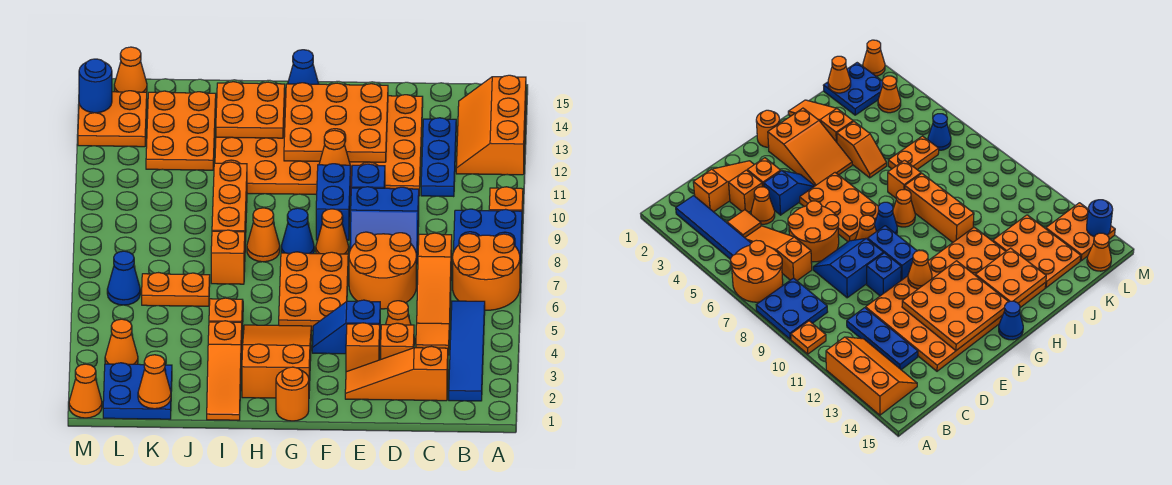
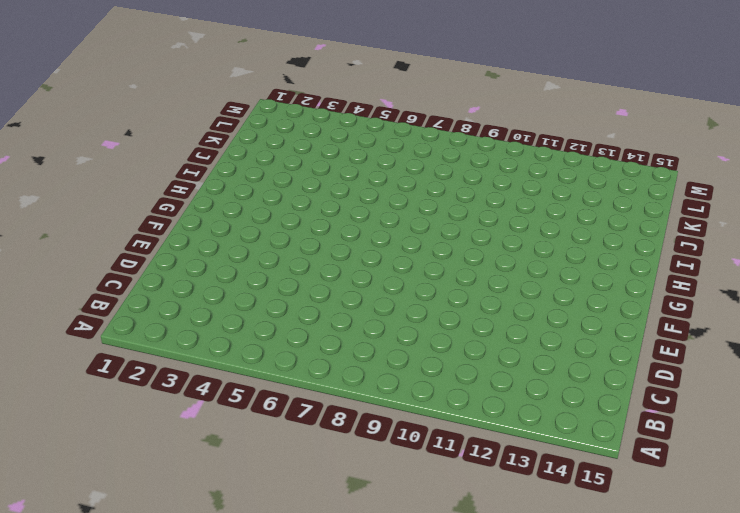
none -> orange 2x2 round brick [453,234,520,310]
none -> blue 2x2 plate [453,209,522,265]
none -> orange 1x1 plate [489,187,523,211]
none -> orange 2x3 slope [456,75,526,175]

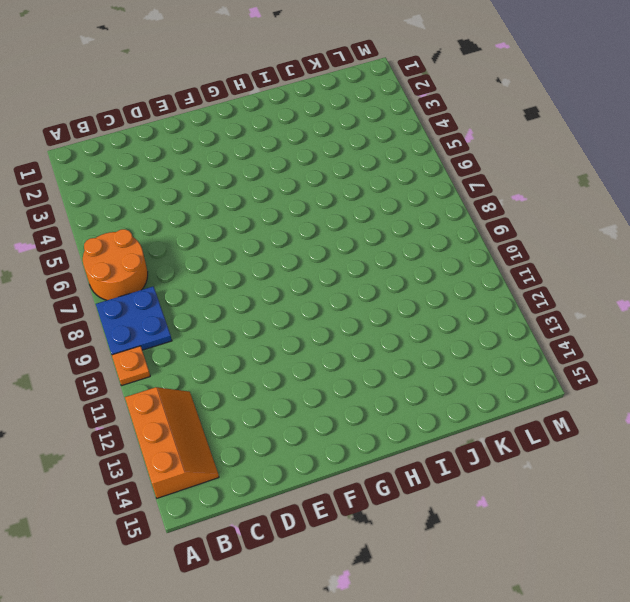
none -> blue 1x4 tile [449,301,485,401]
none -> orange 1x3 slope [345,346,448,401]
none -> orange 1x1 tile [416,323,449,355]
none -> orange 1x3 slope [417,233,452,330]

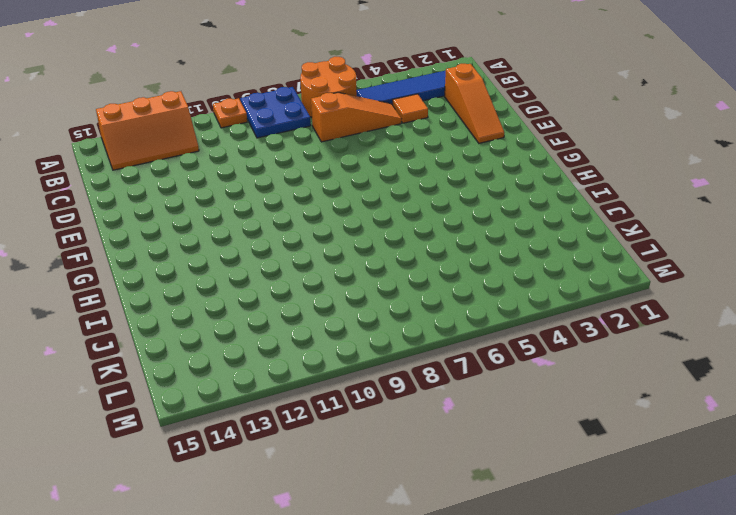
none -> blue 1x3 plate [421,118,456,197]
none -> orange 1x1 brick [381,323,414,359]
none -> orange 1x1 cone [386,301,415,344]
none -> orange 2x2 round brick [349,232,416,309]

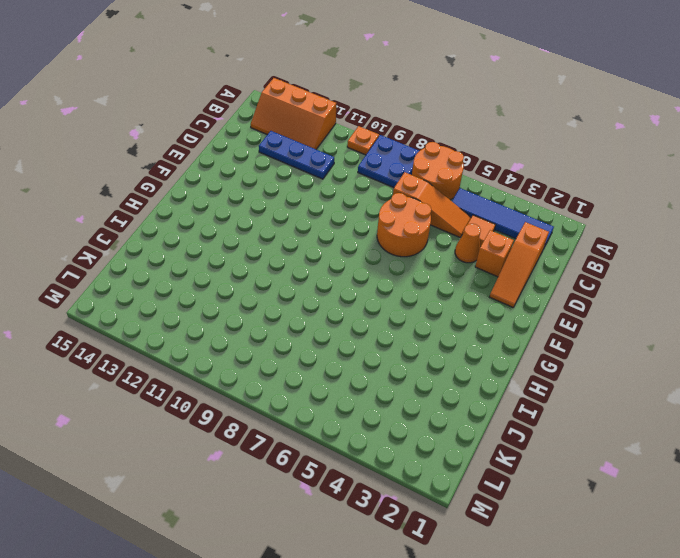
none -> blue 2x2 slope [350,187,419,264]
none -> orange 4x6 plate [215,94,423,196]
none -> orange 1x1 brick [346,323,380,372]
none -> blue 1x2 slope [312,300,380,354]

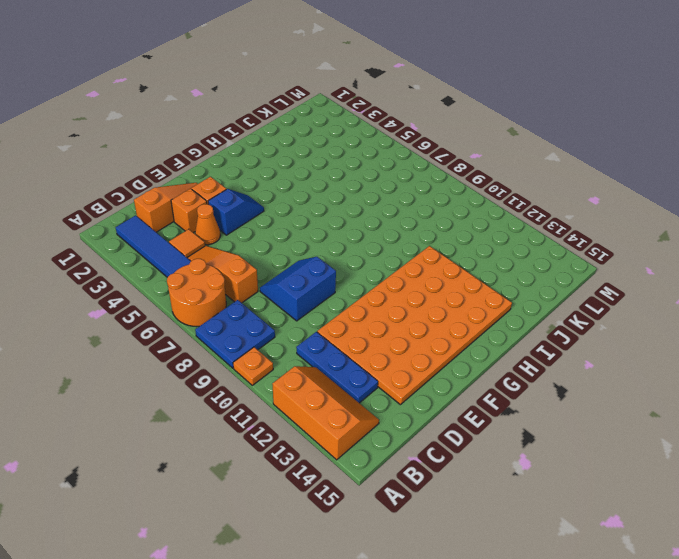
none -> orange 2x2 round brick [349,232,416,309]
none -> blue 1x1 brick [351,164,385,188]
none -> orange 2x3 plate [279,252,348,331]
none -> orange 1x1 cone [316,209,349,254]

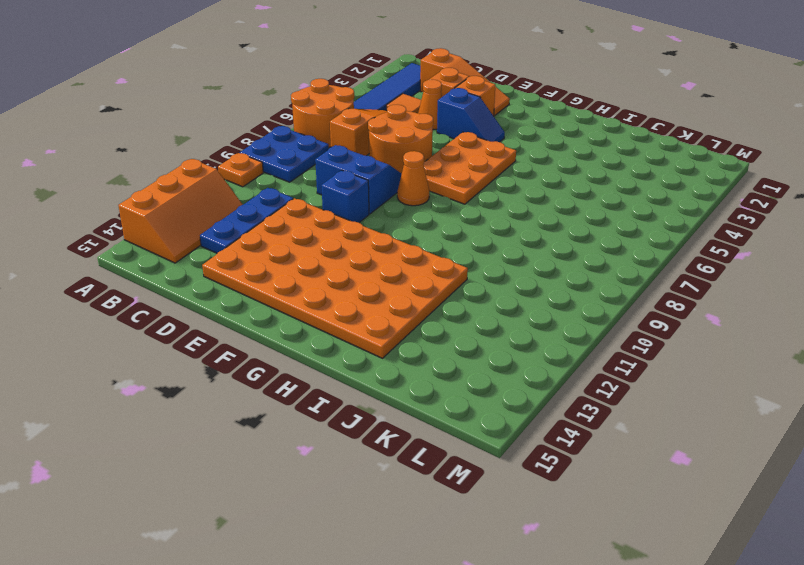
none -> blue 1x2 brick [316,164,351,240]
none -> orange 1x1 round brick [276,367,309,421]
none -> orange 2x3 slope [242,325,311,398]
none -> blue 1x1 cone [281,208,314,254]

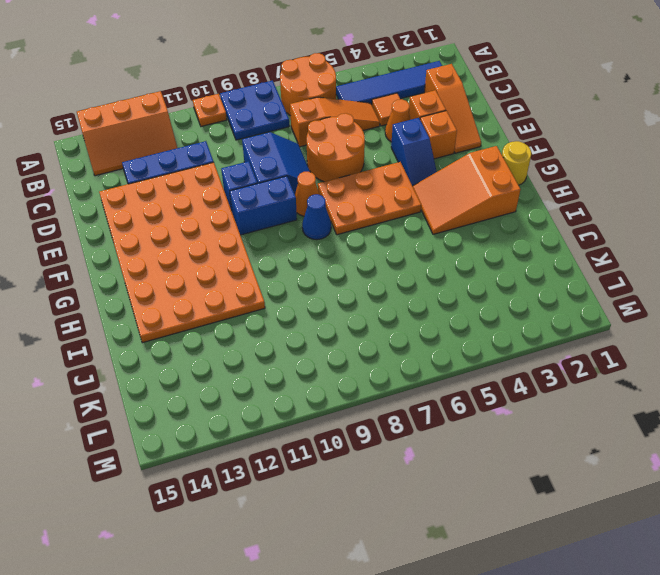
yellow 1x1 round brick [502,141,531,185] -> orange 1x1 round brick [276,367,309,421]
none -> blue 1x1 cone [288,50,319,84]
none -> orange 1x1 cone [247,208,280,262]
none -> orange 1x3 slope [207,321,242,420]
none -> orange 1x2 slope [209,298,243,332]

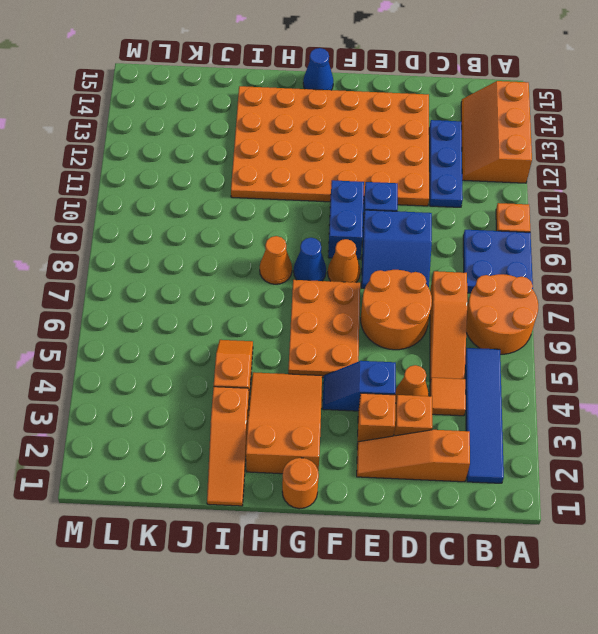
none -> orange 1x1 brick [211,230,245,284]
none -> orange 1x3 brick [212,162,247,242]
none -> orange 1x2 plate [142,273,210,306]
none -> orange 2x3 plate [146,91,216,170]

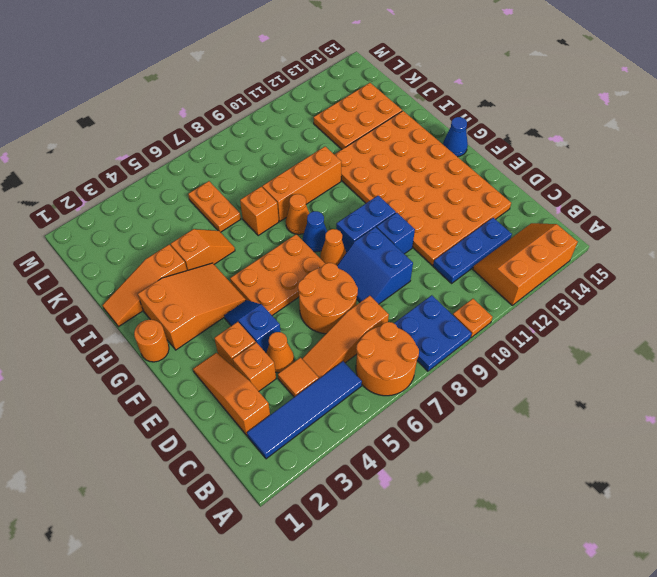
none -> blue 2x2 plate [103,363,172,419]
none -> orange 1x1 cone [105,319,138,364]
none -> blue 1x1 cone [107,251,140,305]
none -> orange 2x2 plate [78,91,147,147]

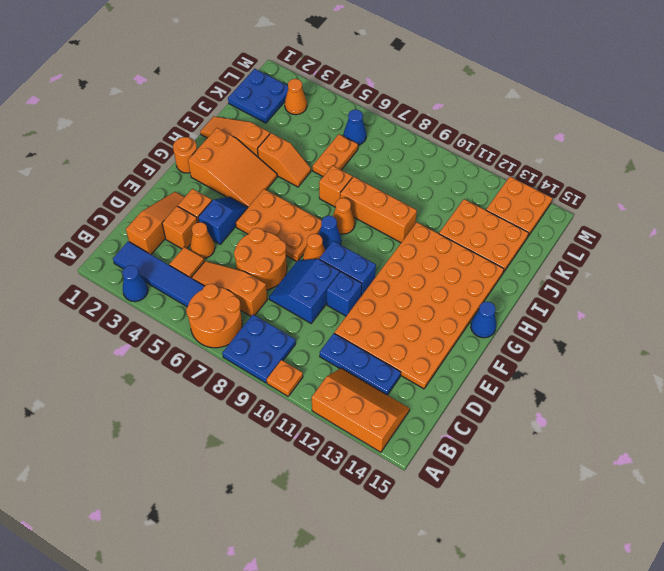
blue 1x1 cone [122,265,148,302] -> none
none -> orange 1x1 cone [114,47,147,92]
none -> orange 1x1 cone [69,364,102,418]
none -> orange 3x3 plate [284,83,388,162]
none -> orange 1x1 cone [319,130,350,165]

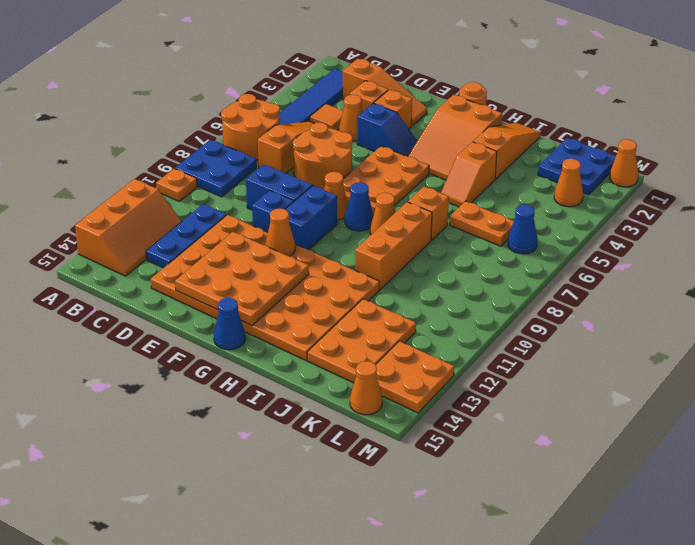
none -> orange 2x2 plate [216,82,285,138]
none -> orange 1x1 cone [138,355,171,409]
none -> blue 1x1 round brick [79,59,112,113]

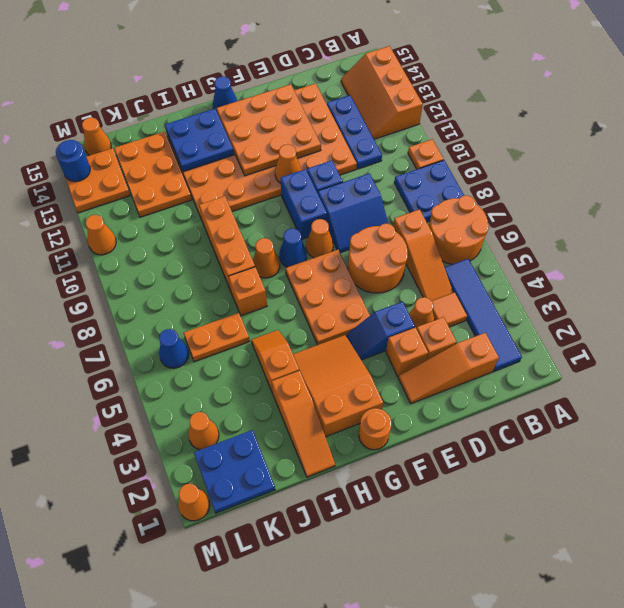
blue 2x2 plate [165,109,234,172] -> orange 2x2 plate [216,82,285,138]
orange 1x1 cone [86,215,116,255] -> orange 1x1 cone moved to [138,355,171,409]

